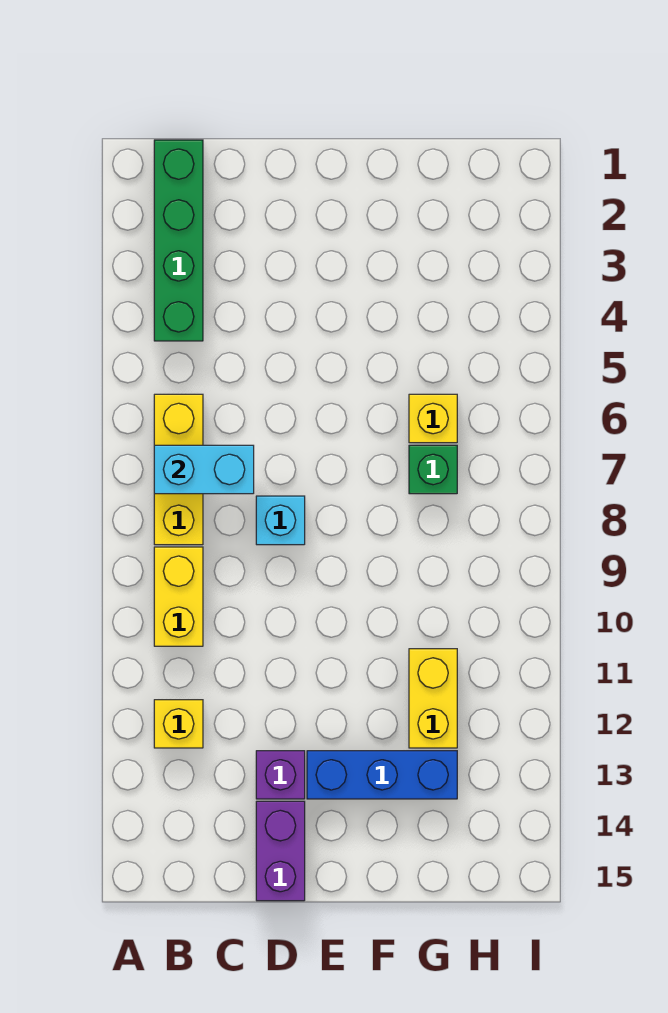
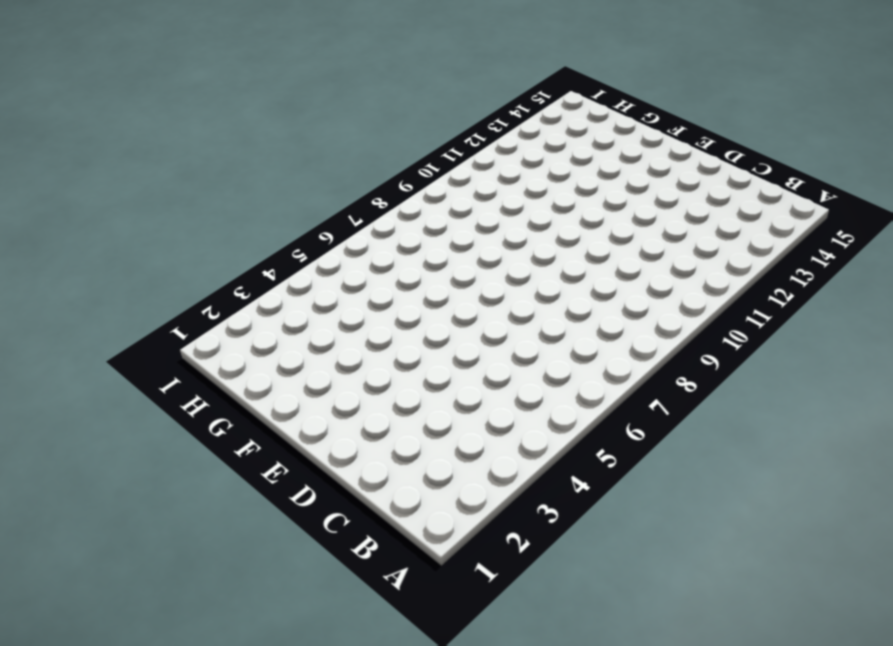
none -> green 1x4 brick [154,140,203,341]
none -> yellow 1x3 brick [154,394,203,545]
none -> yellow 1x2 brick [154,547,203,646]

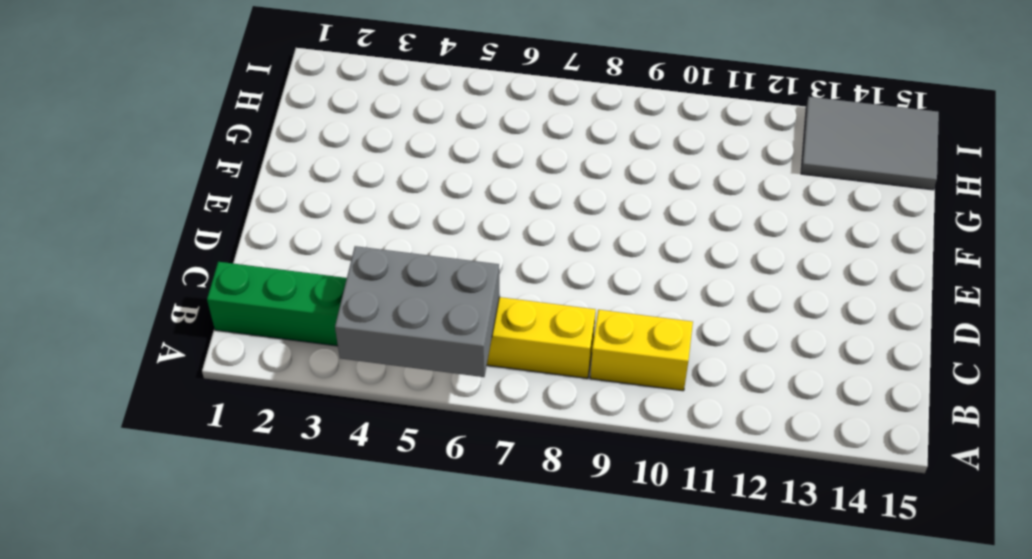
grey 2x3 brick [335,246,500,377] -> none
grey 2x3 tile [801,97,939,190] -> none
none -> yellow 1x1 brick [154,700,203,748]
none -> cyan 1x1 brick [256,496,305,545]
none -> purple 1x1 brick [256,751,305,799]

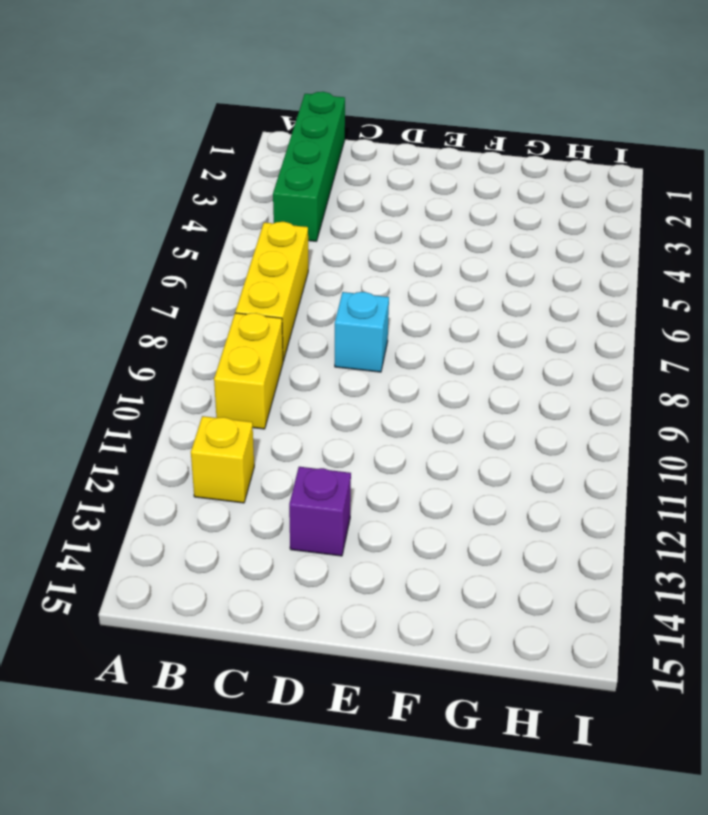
none -> purple 1x2 brick [256,801,305,901]
none -> blue 1x3 brick [307,751,457,799]
none -> yellow 1x1 brick [409,394,457,443]

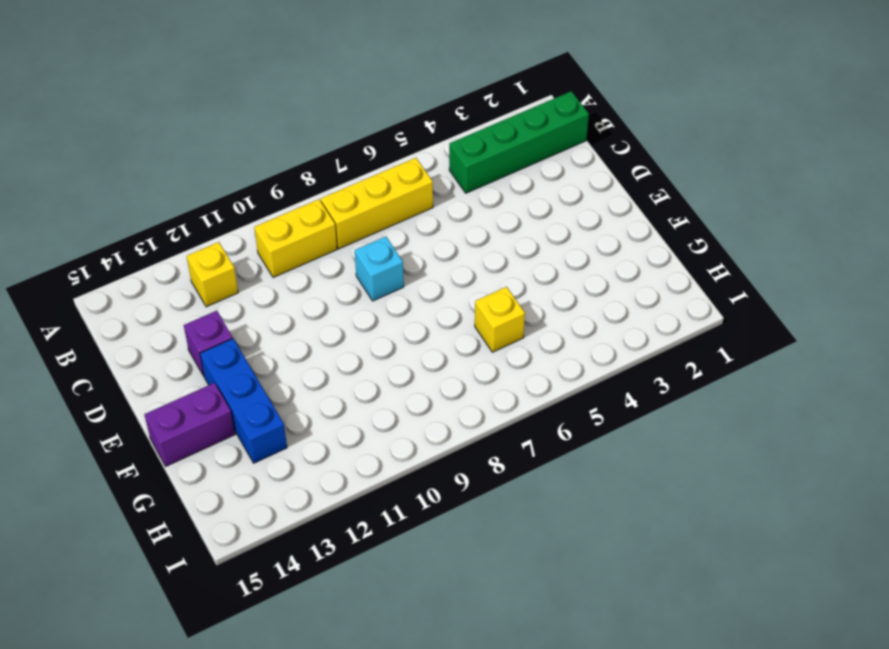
purple 1x2 brick [144,383,235,466] -> purple 1x2 brick moved to [256,801,305,901]
none -> green 1x1 brick [409,445,457,494]
none -> yellow 1x2 brick [409,649,457,748]
none -> cyan 1x2 brick [154,445,254,494]

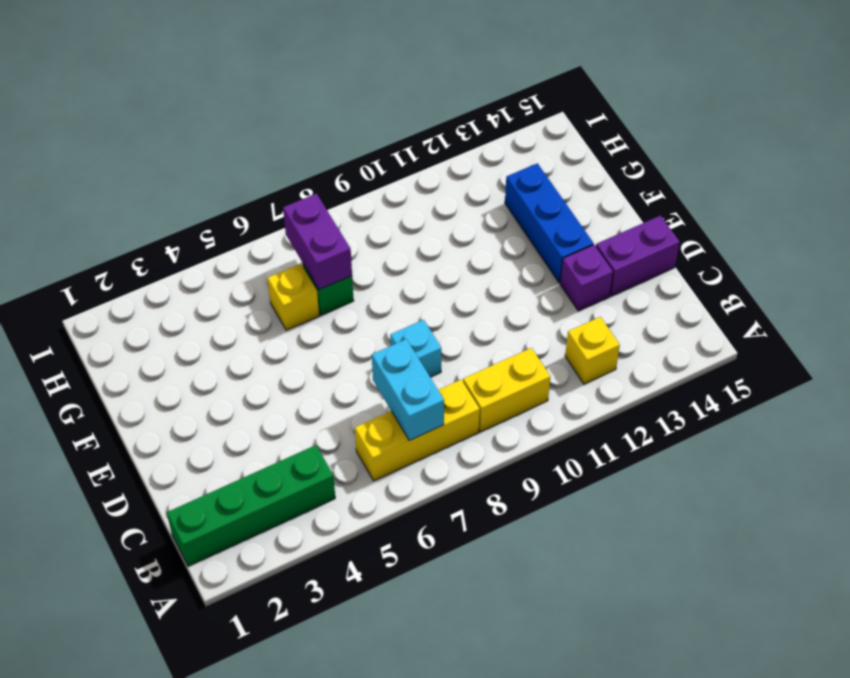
purple 1x2 brick [283,194,352,289] -> none
none -> yellow 1x2 brick [409,649,457,748]

